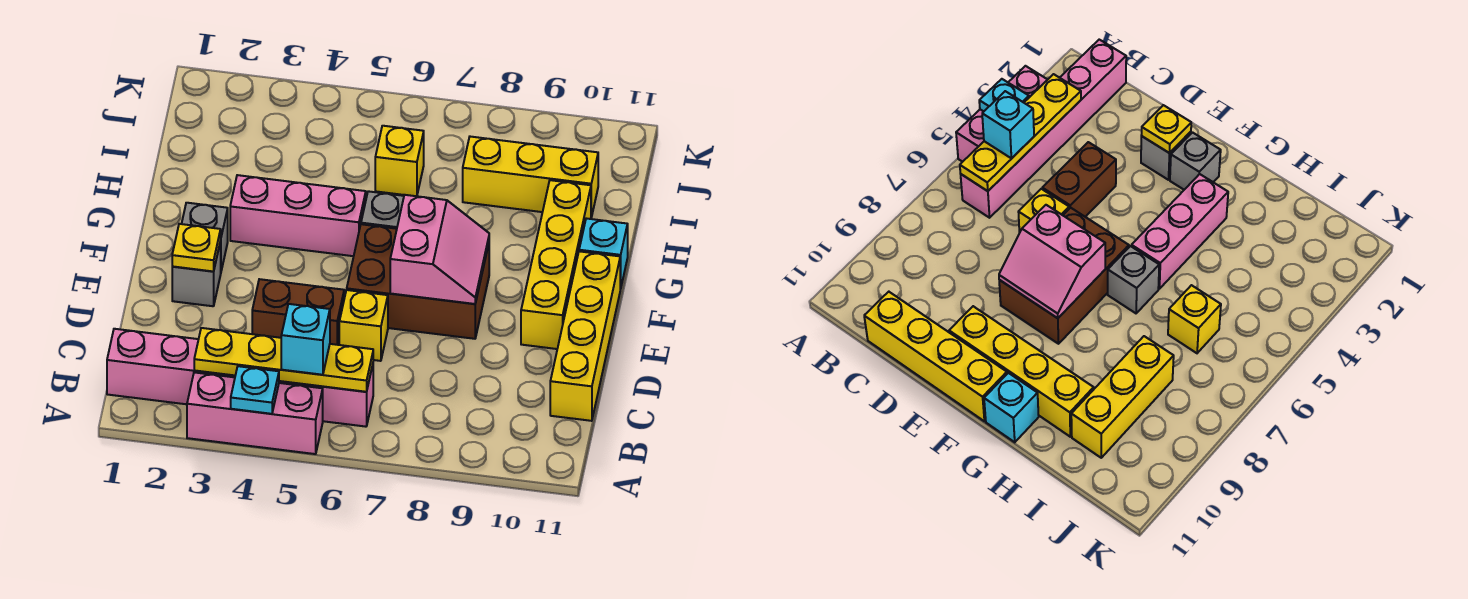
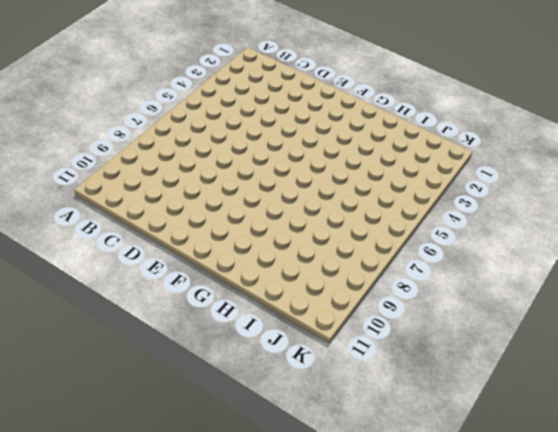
none -> pink 1x3 brick [187,372,323,454]
none -> pink 1x6 brick [107,329,373,427]
none -> yellow 1x4 brick [550,251,620,421]

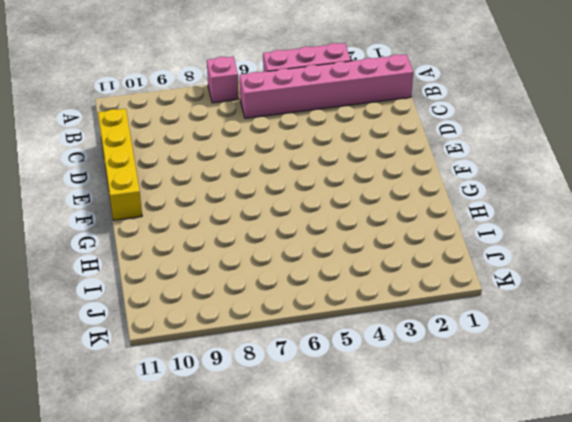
pink 1x1 brick [207,57,239,103] -> none
none -> brown 1x2 brick [252,279,344,345]
none -> yellow 1x1 brick [339,290,388,361]
none -> grey 1x1 brick [172,241,221,306]

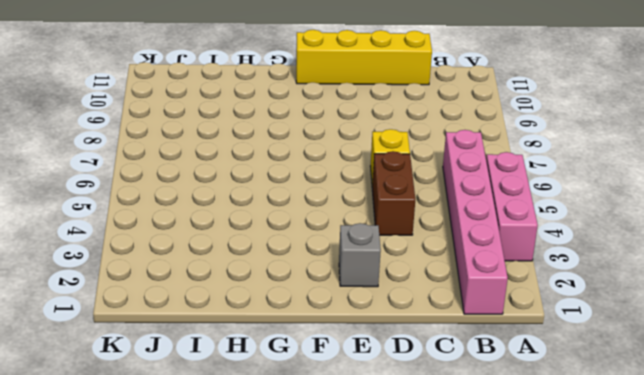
none -> brown 2x3 brick [347,224,489,339]
none -> yellow 1x4 brick [521,180,591,349]
none -> grey 1x1 brick [182,203,228,271]

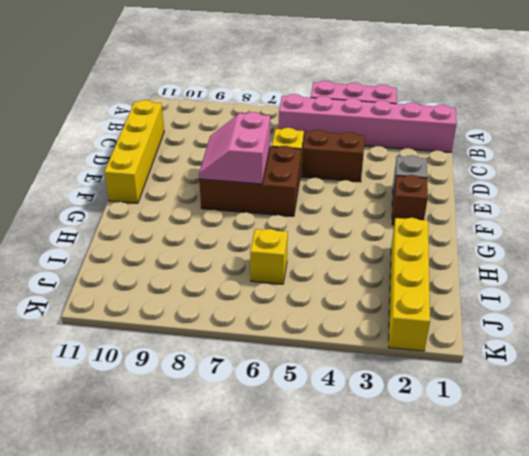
brown 1x1 brick [392,175,428,225] -> grey 1x1 brick [182,203,228,271]
yellow 1x4 brick [389,218,430,351] -> yellow 1x4 brick moved to [521,180,591,349]
none -> pink 1x3 brick [230,175,366,256]
none -> grey 1x1 brick [361,191,404,229]
none -> cyan 1x1 brick [579,218,628,289]

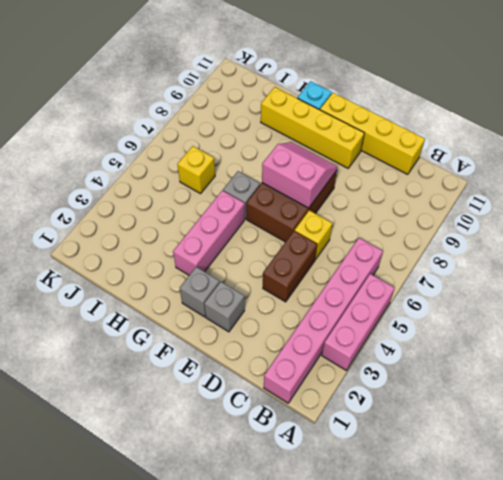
none -> yellow 1x3 brick [463,137,598,218]
none -> cyan 1x1 plate [231,366,279,414]
none -> yellow 1x4 plate [194,328,373,392]

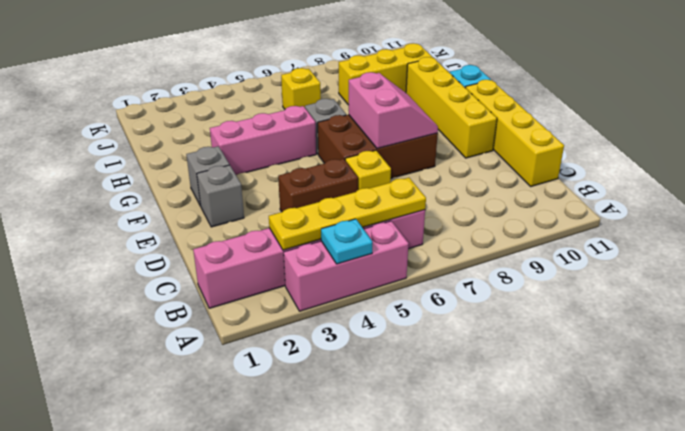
none -> yellow 1x1 plate [172,224,221,272]
none -> cyan 1x1 brick [281,304,330,375]

